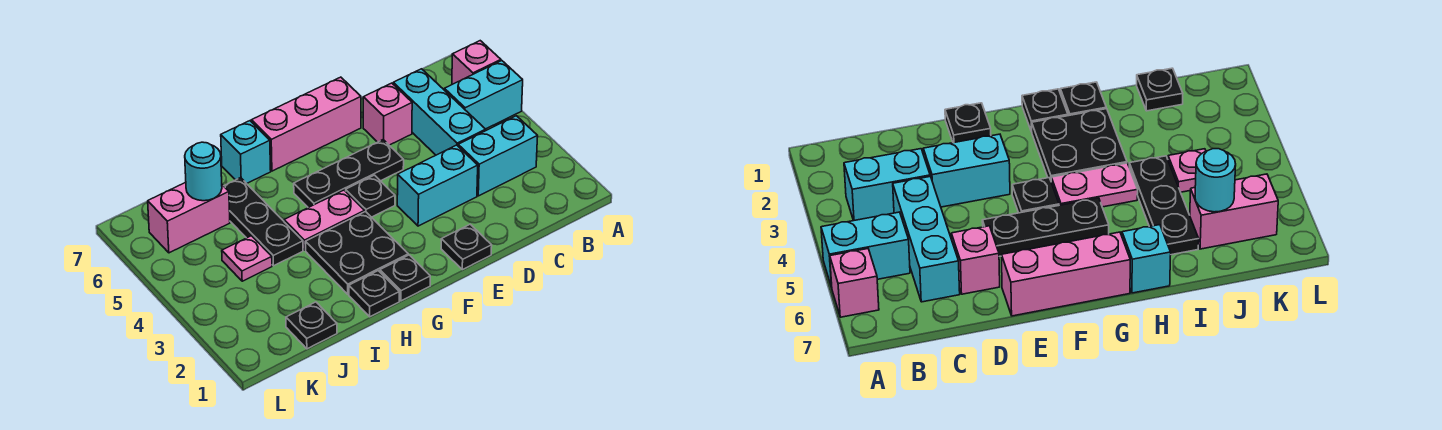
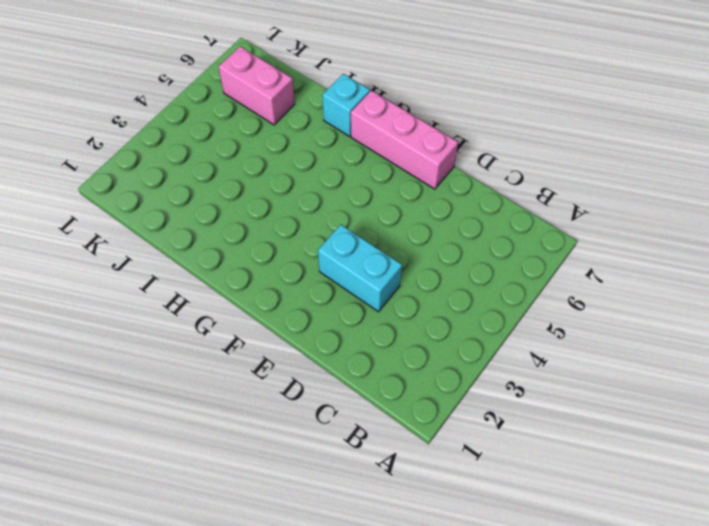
none -> cyan 1x2 brick [444,61,523,129]
none -> pink 1x1 brick [452,41,501,84]
none -> cyan 1x2 brick [458,116,538,196]

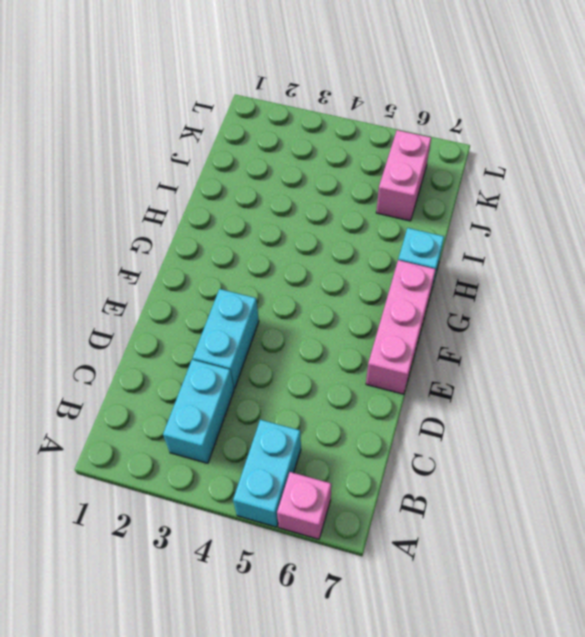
none -> cyan 1x3 brick [393,69,486,155]
none -> pink 1x1 brick [363,83,412,145]
none -> black 1x1 plate [441,224,492,270]

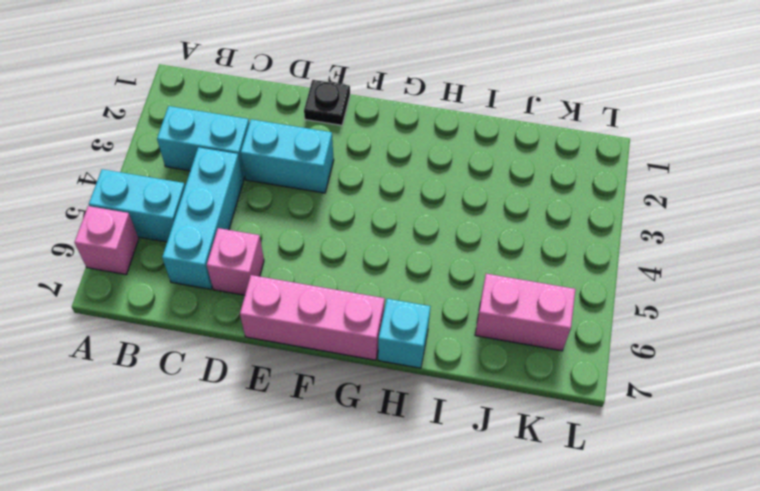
none -> black 1x3 plate [294,140,404,208]
none -> black 1x1 plate [346,175,395,217]
none -> black 1x1 plate [380,255,430,301]

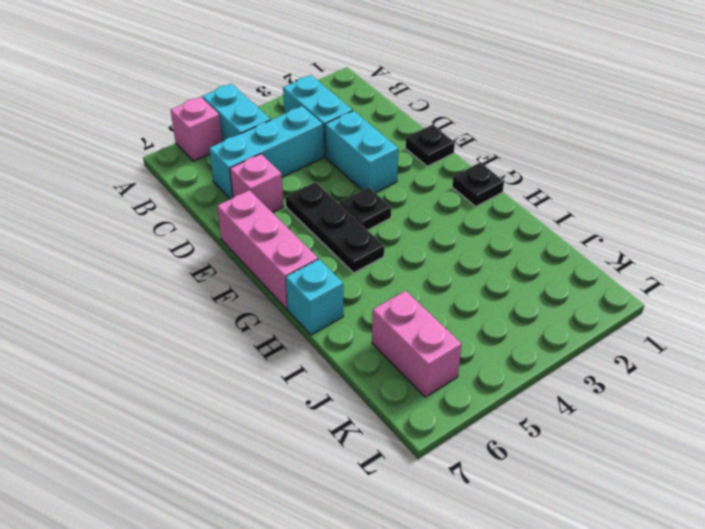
none -> black 2x2 plate [305,212,408,294]
none -> pink 1x2 plate [284,190,365,250]
none -> black 1x1 plate [349,271,399,317]

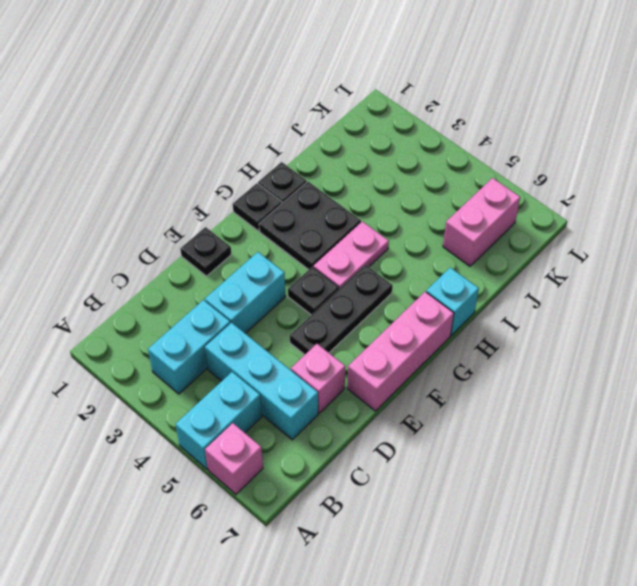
none -> black 1x3 plate [224,178,303,266]
none -> black 1x1 plate [286,302,337,349]
none -> pink 1x1 plate [222,236,272,281]

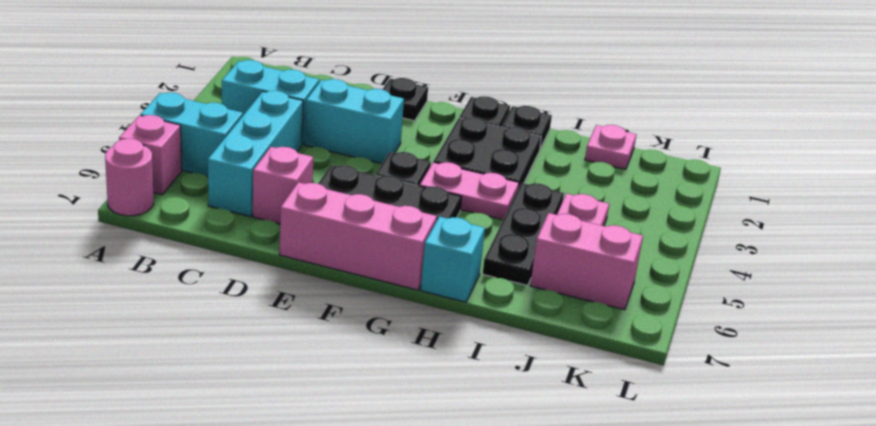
pink 1x1 round brick [105,139,154,216] -> none
pink 1x1 plate [585,125,636,169] -> black 1x1 plate [286,302,337,349]
none -> cyan 1x1 round brick [185,142,222,201]

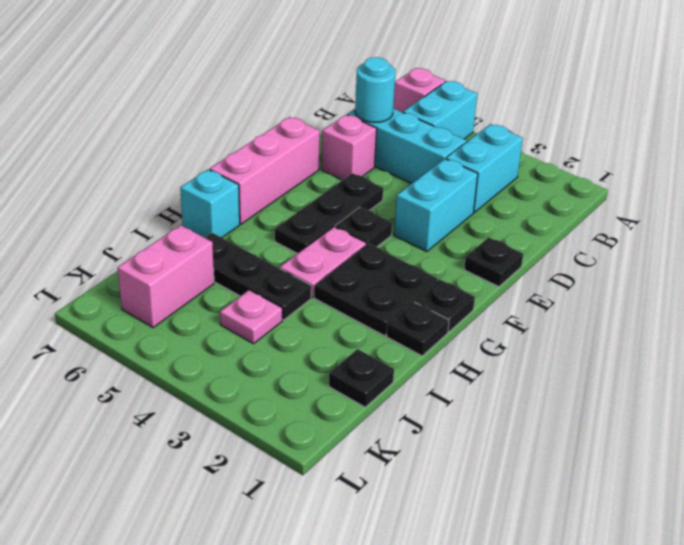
cyan 1x1 round brick [355,57,395,123] -> cyan 1x1 round brick moved to [185,142,222,201]

